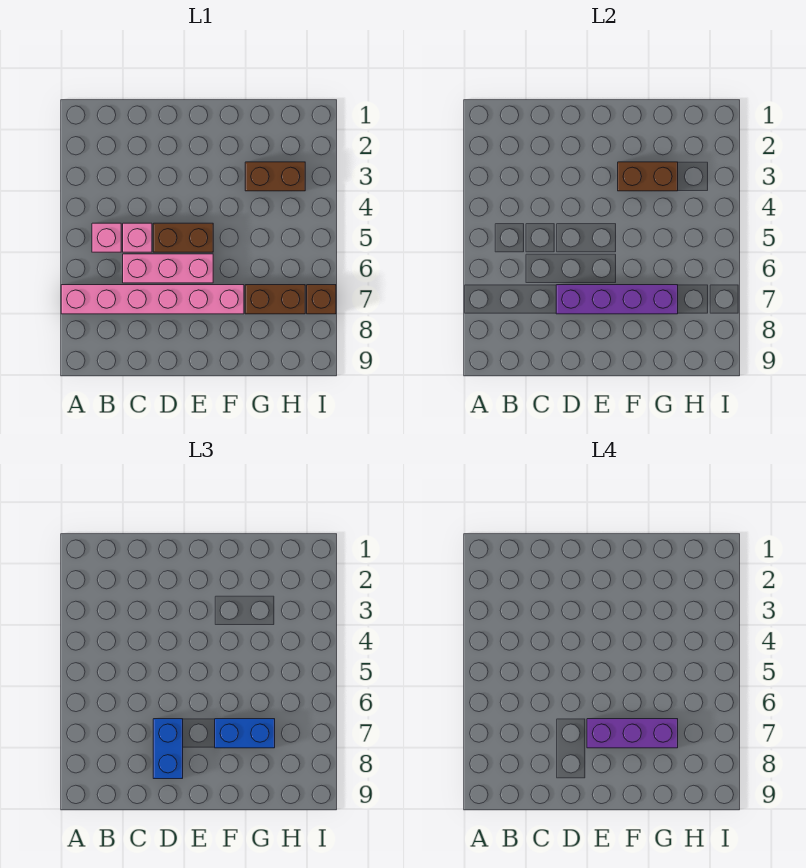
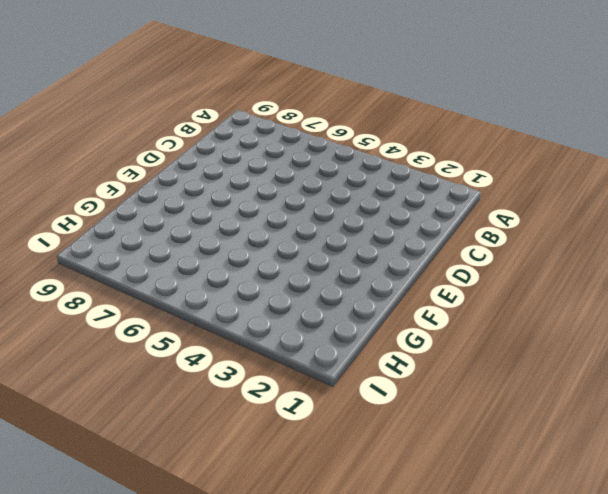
none -> pink 1x6 brick [61,285,244,314]
none -> pink 1x1 brick [92,223,121,252]
none -> pink 1x1 brick [123,223,152,252]

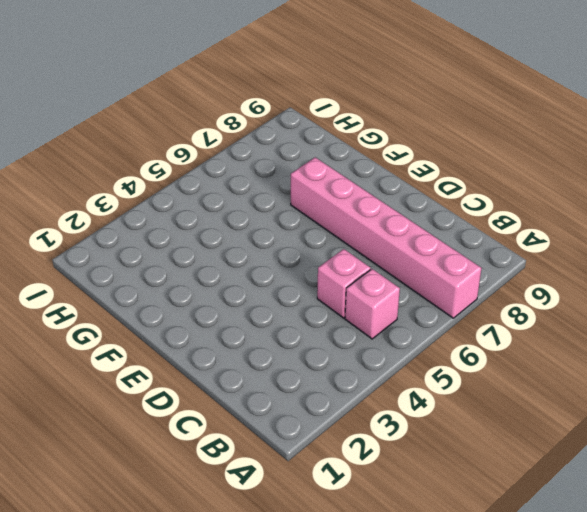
none -> pink 1x3 brick [123,254,213,283]
none -> brown 1x2 brick [153,223,213,252]
none -> brown 1x2 brick [245,162,305,191]

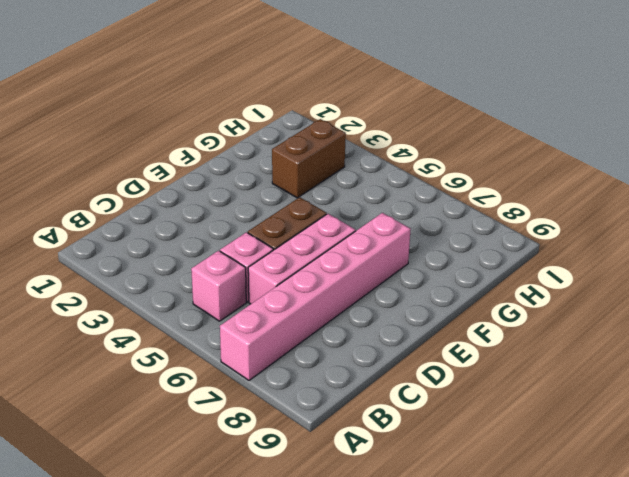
none -> brown 1x2 brick [245,285,305,314]
none -> brown 1x1 brick [307,285,336,314]
none -> purple 1x4 brick [556,285,678,314]

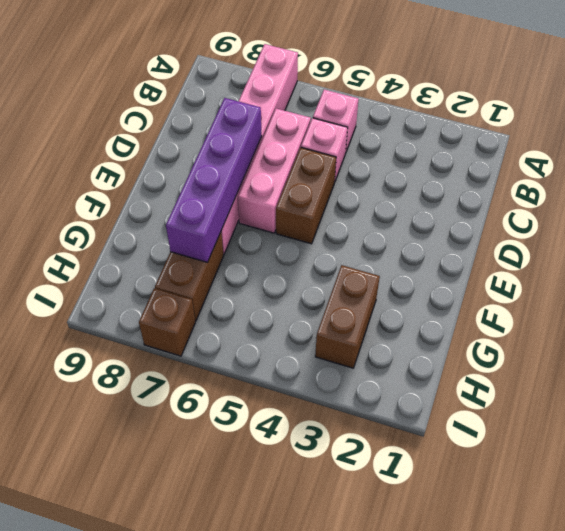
none -> brown 1x2 brick [618,162,678,191]
none -> blue 1x2 brick [153,719,183,779]
none -> blue 1x2 brick [215,719,275,748]

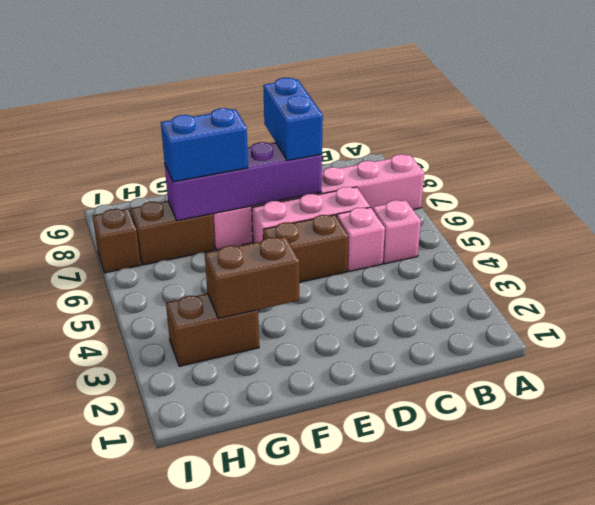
none -> purple 1x3 brick [587,719,678,748]

